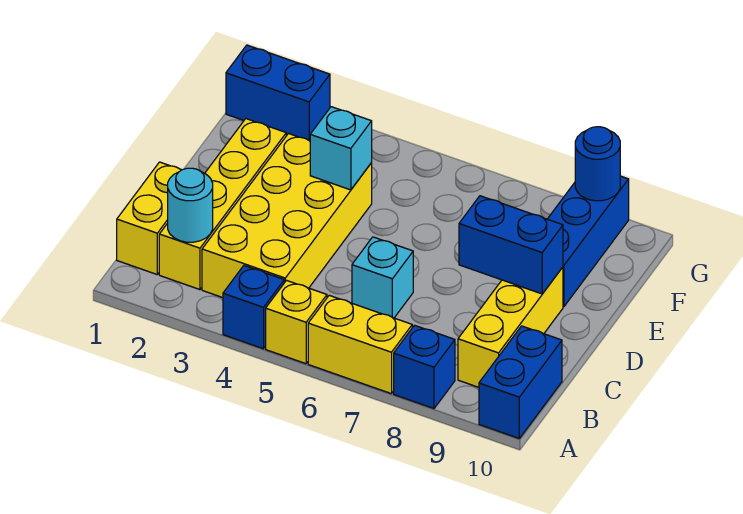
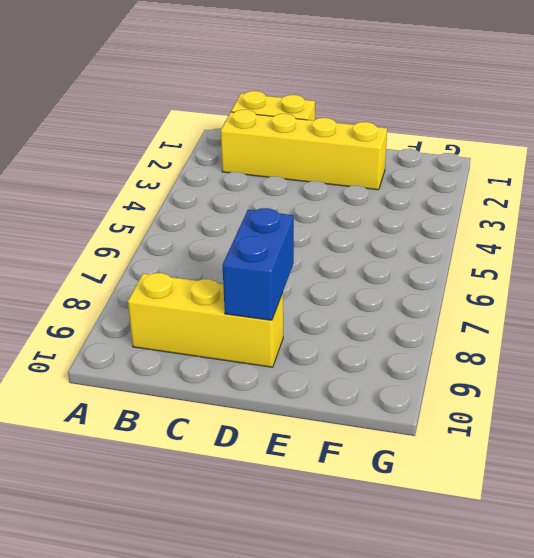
none -> blue 1x1 brick [223,266,284,349]
none -> yellow 1x1 brick [266,280,327,364]
none -> yellow 1x2 brick [308,295,412,394]

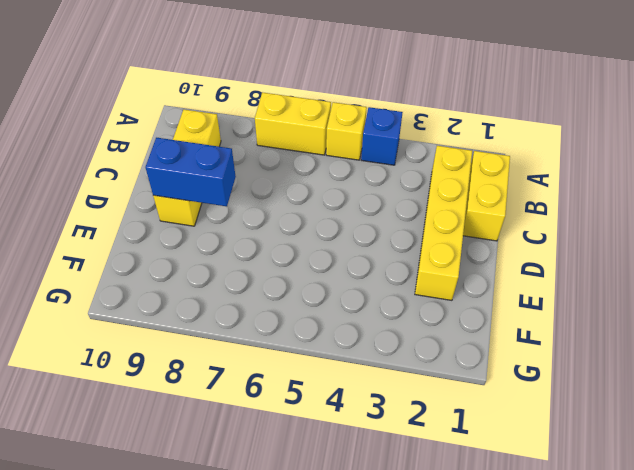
none -> blue 1x1 brick [394,325,455,409]
none -> blue 1x2 brick [479,326,562,438]
none -> yellow 2x4 brick [202,134,372,298]

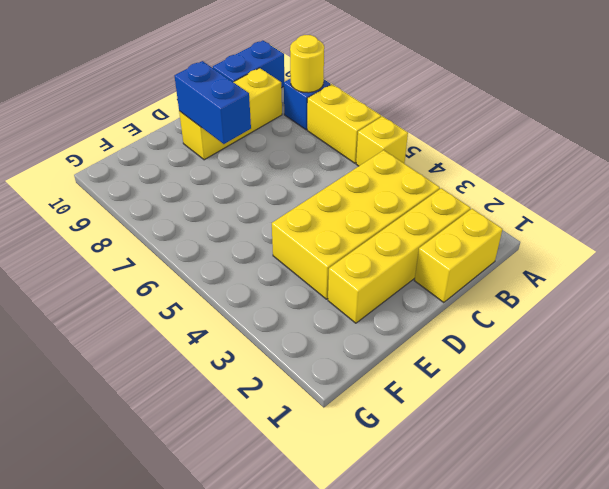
yellow 1x1 round brick [290,35,324,93] -> none
none -> blue 1x1 brick [223,266,284,349]
none -> cyan 1x1 brick [352,237,413,318]
none -> blue 1x3 brick [548,176,629,306]

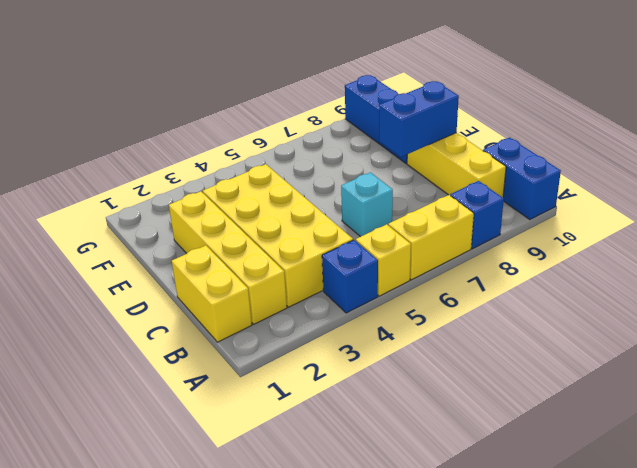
none -> blue 1x2 brick [226,45,330,141]
none -> cyan 1x1 round brick [168,168,213,242]
none -> cyan 1x1 brick [310,107,372,190]

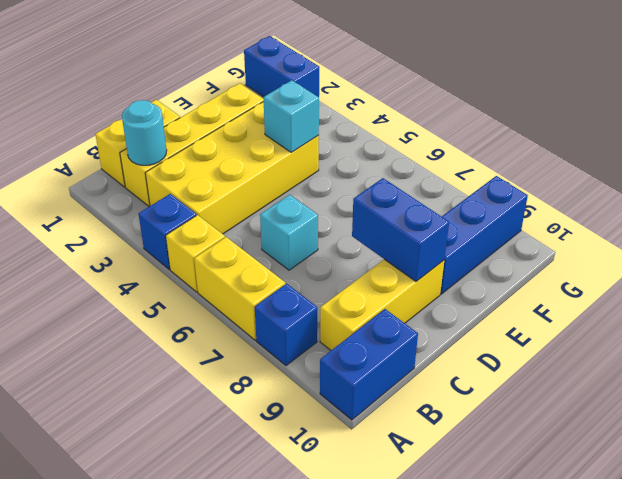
none -> blue 1x1 round brick [575,127,620,201]

